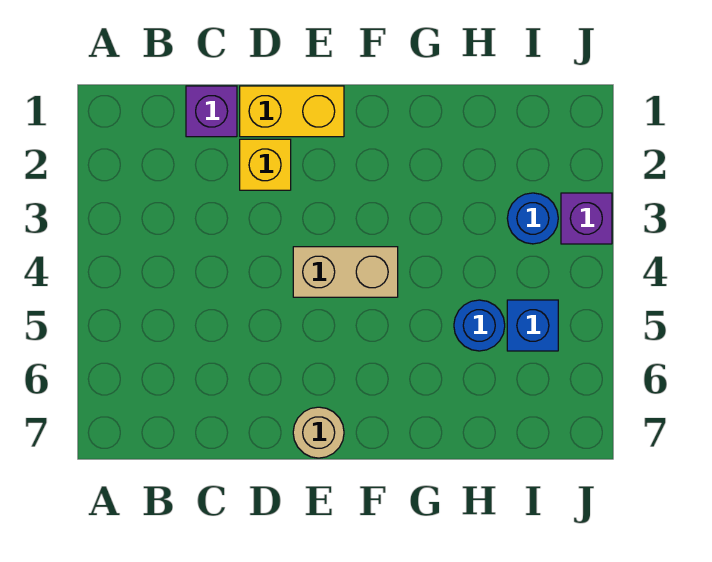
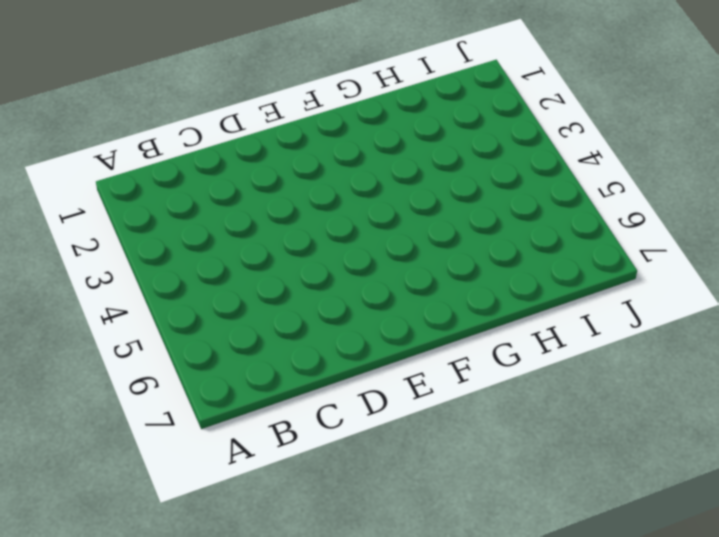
none -> purple 1x1 brick [186,86,237,137]
none -> yellow 1x2 brick [240,86,344,137]

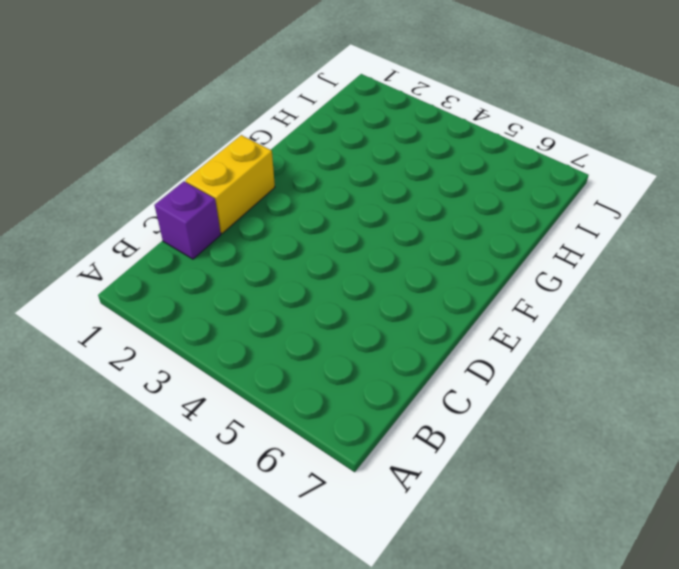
none -> yellow 1x1 brick [240,139,291,190]
none -> tan 1x2 brick [293,247,398,297]

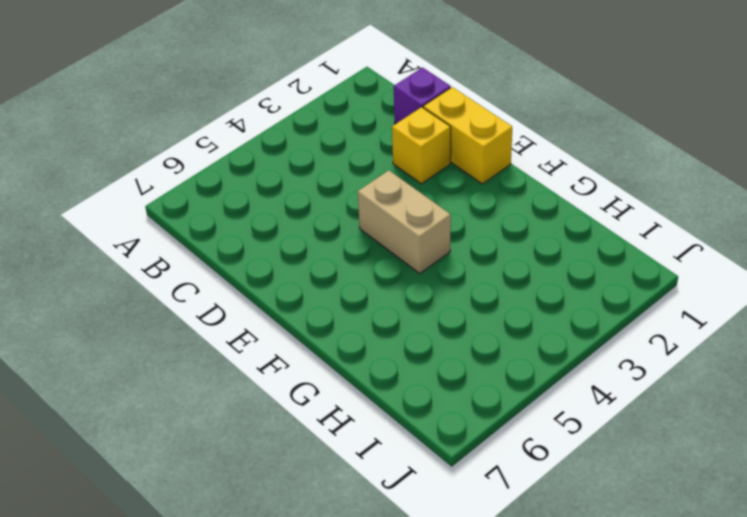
none -> tan 1x1 round brick [293,407,344,458]
none -> blue 1x1 round brick [454,300,505,351]

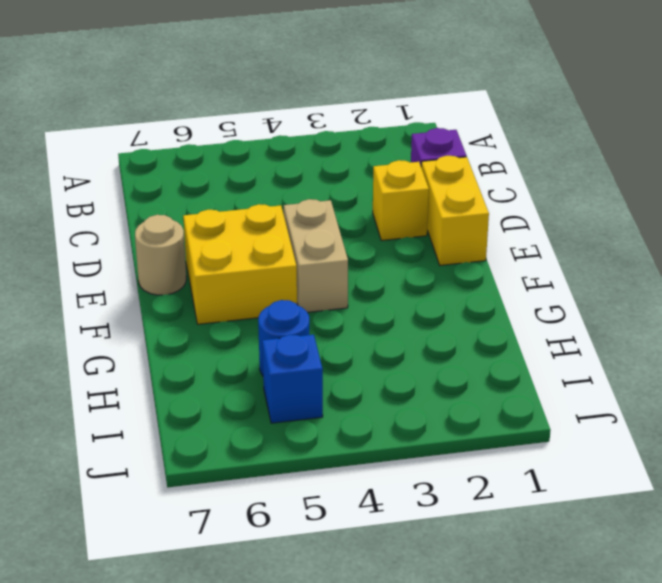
yellow 2x2 brick [183,204,297,324] -> none
none -> blue 1x1 round brick [507,193,558,244]
none -> purple 1x1 brick [561,193,612,244]

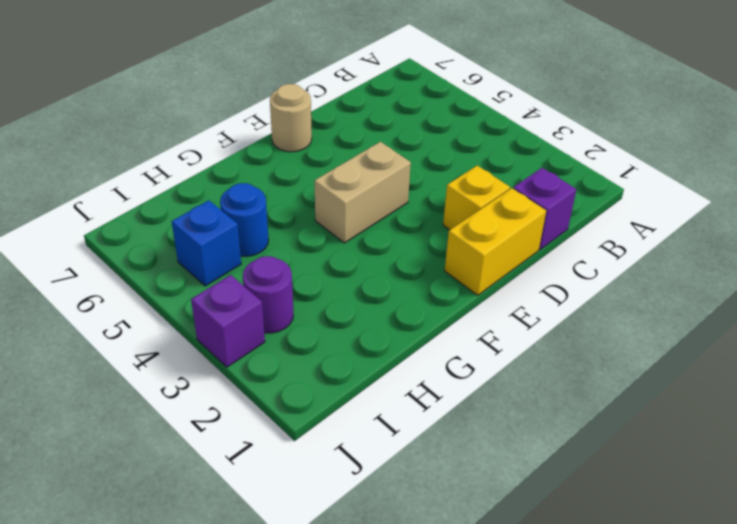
purple 1x1 round brick [243,256,293,333] -> blue 1x1 round brick [507,193,558,244]

